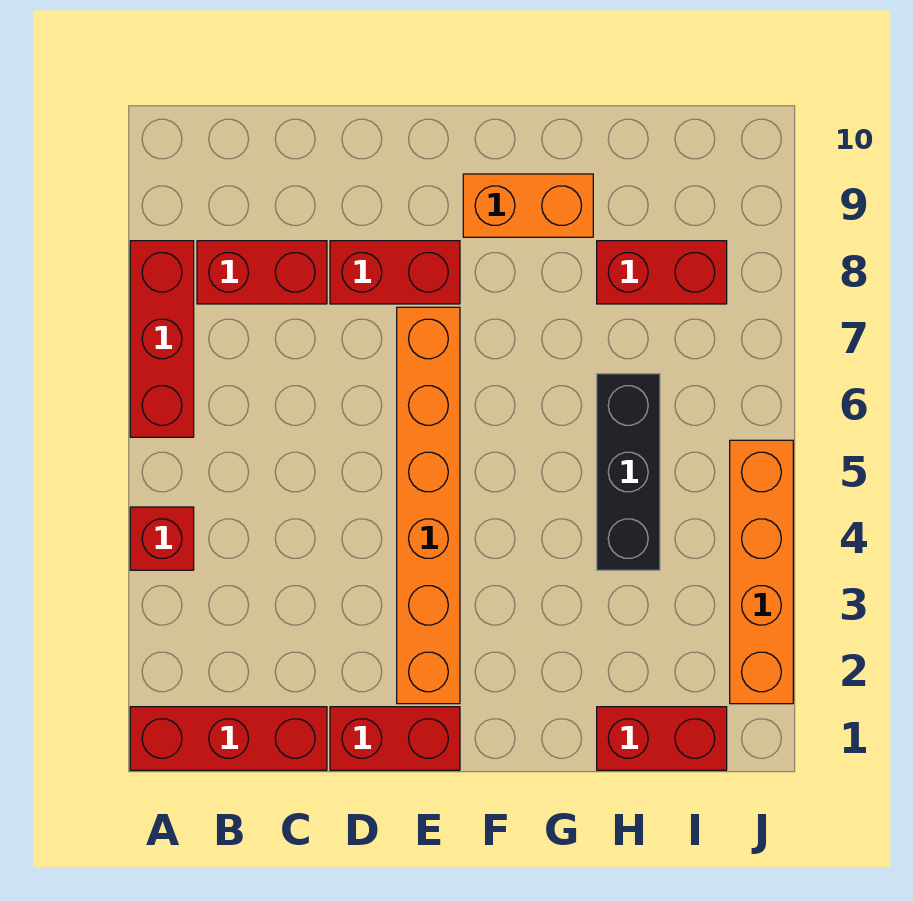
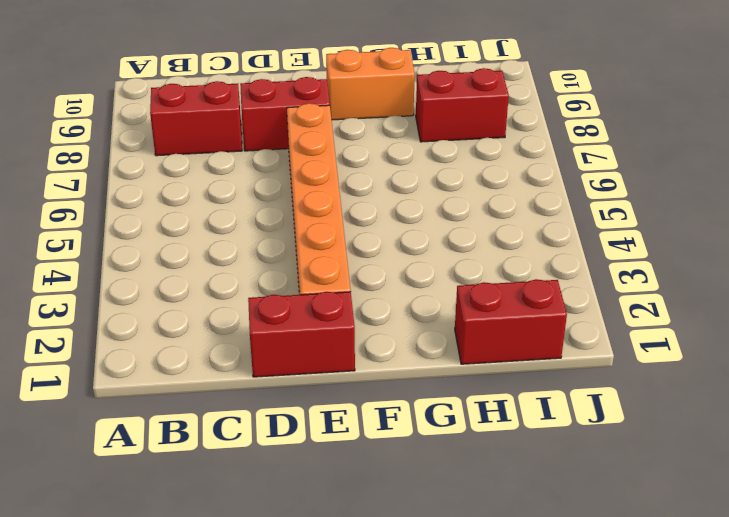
none -> red 1x3 brick [130,707,327,770]
none -> red 1x1 brick [130,507,194,570]
none -> red 1x3 brick [130,241,194,437]

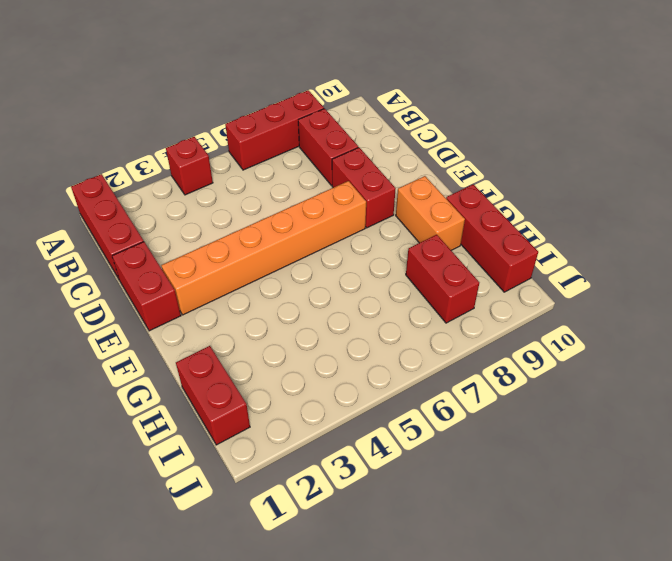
red 1x3 brick [446,184,538,292] -> none
none -> black 1x3 brick [597,374,660,570]
none -> orange 1x4 brick [730,440,793,704]

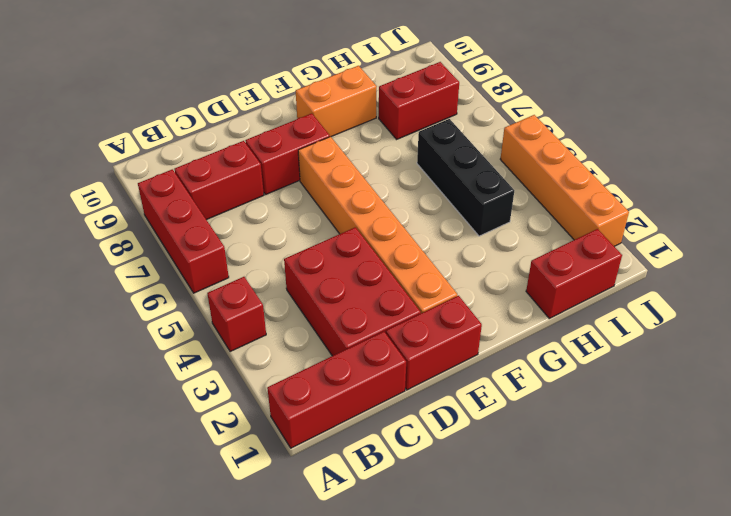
red 2x3 brick [284,227,421,356] -> none

